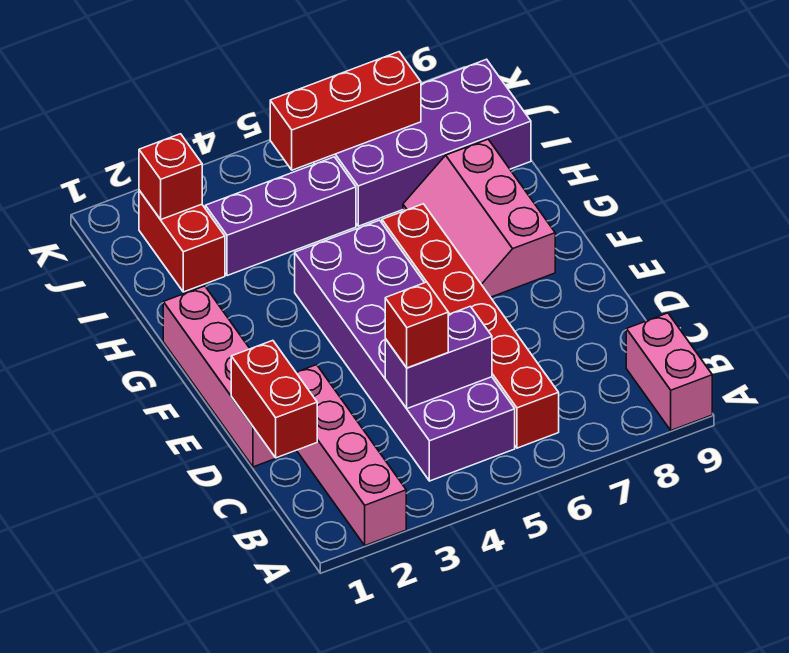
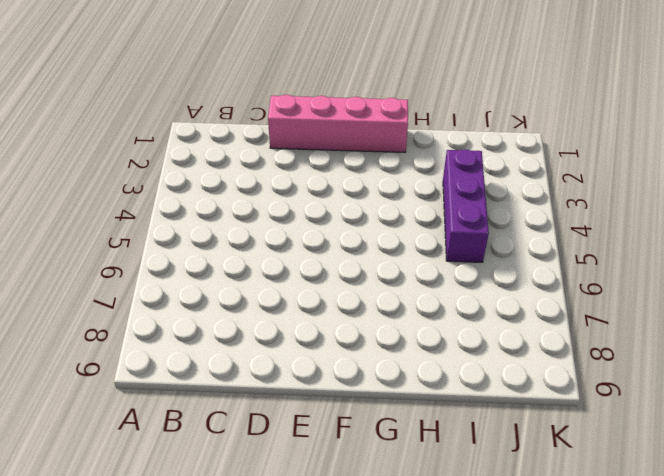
none -> pink 1x4 brick [296,365,406,545]
none -> pink 1x2 brick [626,313,712,430]
none -> purple 2x6 brick [295,220,515,481]

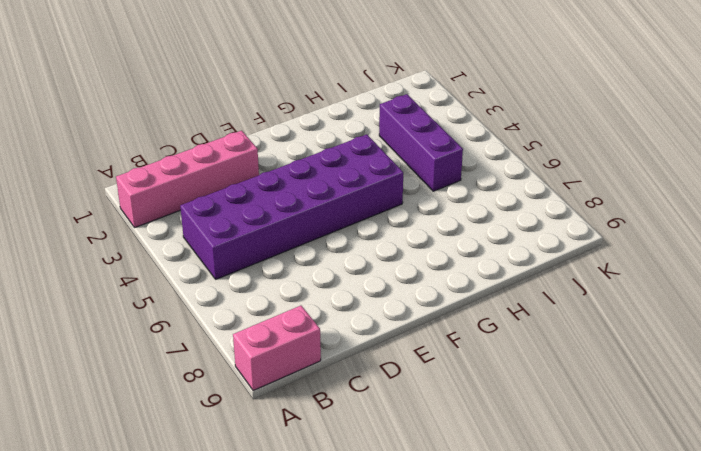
none -> red 1x6 brick [382,204,559,448]
none -> pink 1x4 brick [163,286,294,467]
none -> pink 2x3 slope [403,139,555,297]

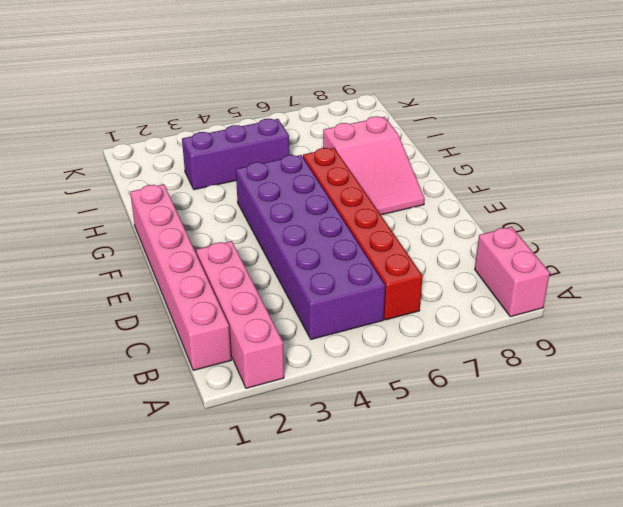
pink 1x6 brick [130,184,231,370] -> pink 1x4 brick [163,286,294,467]
pink 2x3 slope [323,116,425,215] -> pink 2x3 slope turned to [403,139,555,297]
none -> red 1x2 brick [139,190,225,292]
none -> purple 2x4 brick [314,59,531,226]
none -> red 1x2 brick [231,340,317,458]

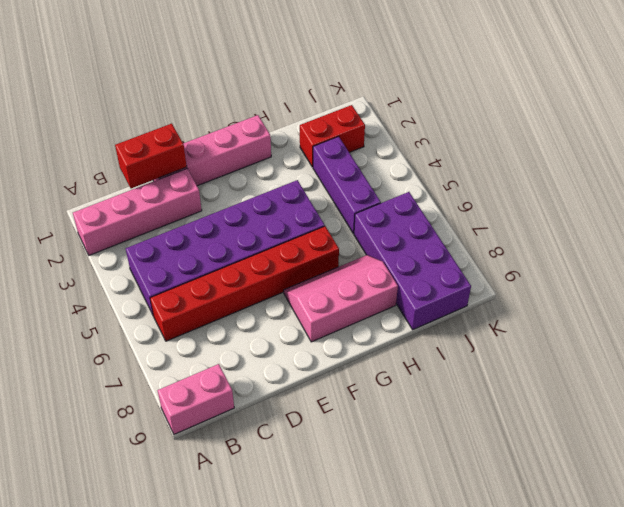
none -> purple 1x2 brick [385,306,492,409]
none -> red 1x1 brick [139,134,202,219]
none -> red 1x3 brick [270,52,421,170]

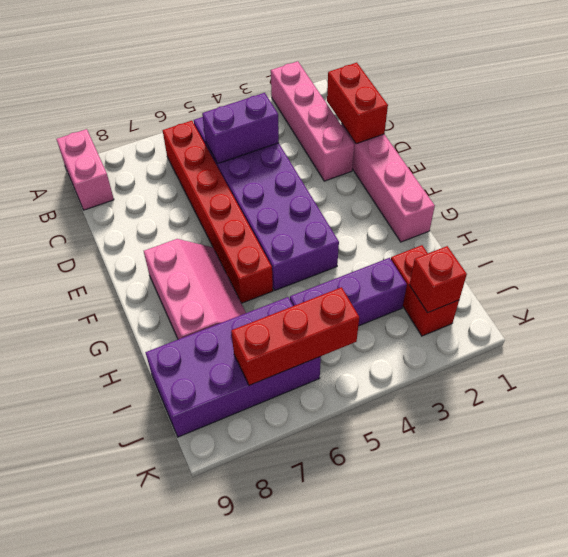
none -> red 1x1 brick [385,282,448,368]

